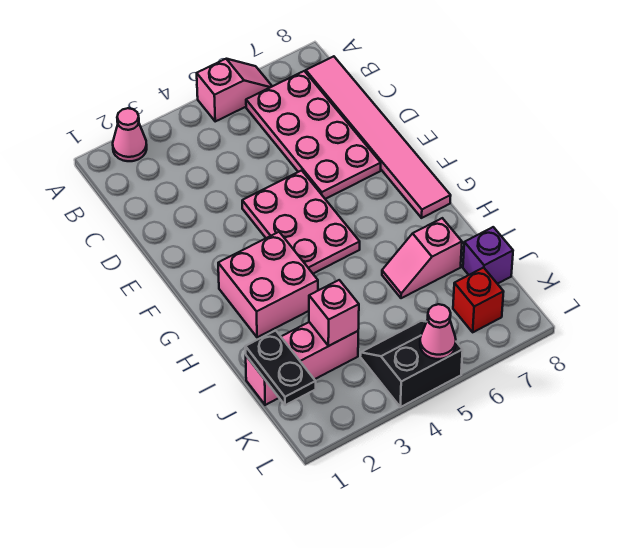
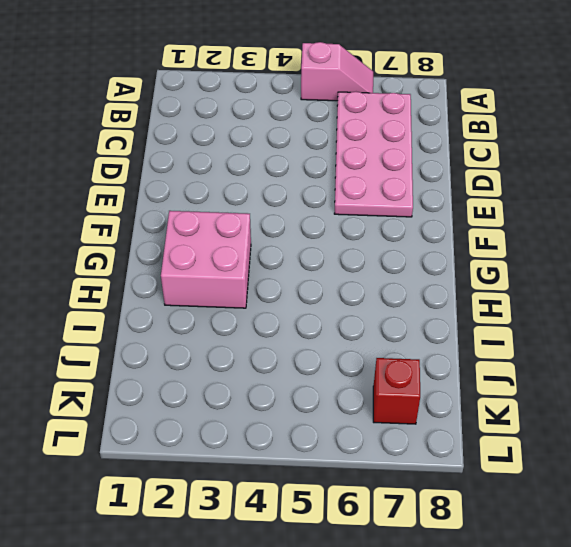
none -> pink 1x1 cone [113,108,147,161]
none -> pink 1x6 tile [306,56,451,218]
none -> pink 2x3 plate [242,170,360,274]

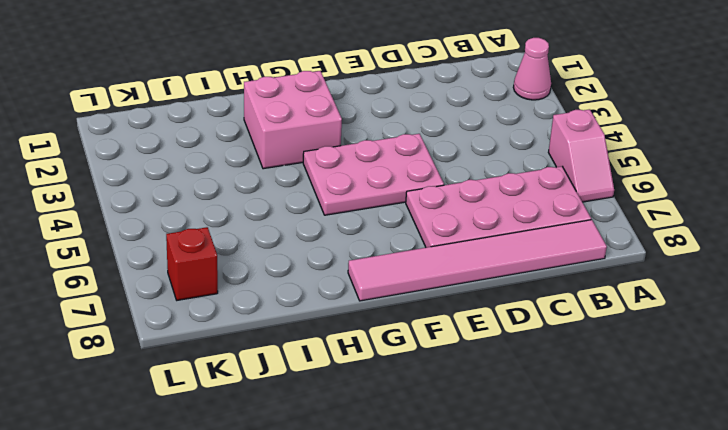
none -> pink 1x2 slope [382,218,462,298]
none -> pink 1x3 brick [246,322,358,405]
none -> purple 1x1 brick [463,227,513,284]

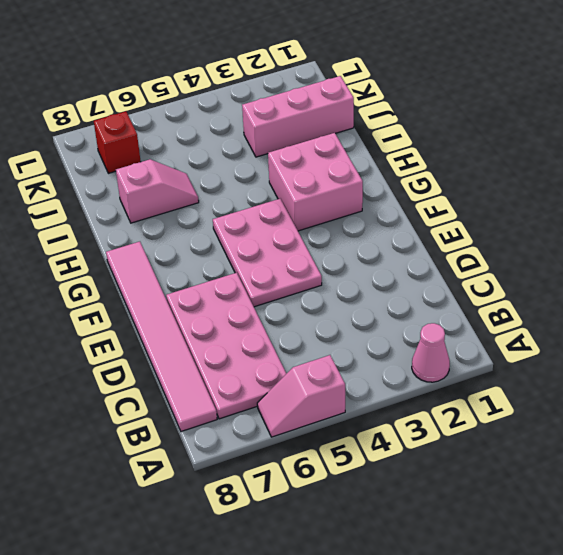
none -> purple 1x1 brick [463,227,513,284]
none -> black 2x2 slope [360,321,463,407]
none -> black 1x2 plate [245,330,316,405]

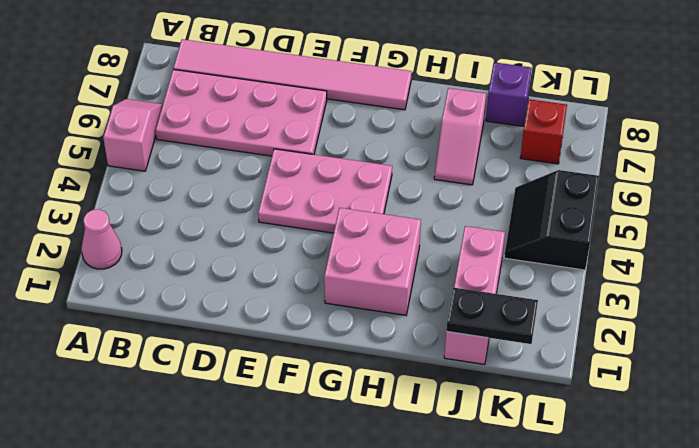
none -> pink 1x1 brick [309,280,359,346]
none -> pink 1x1 cone [420,304,456,359]

